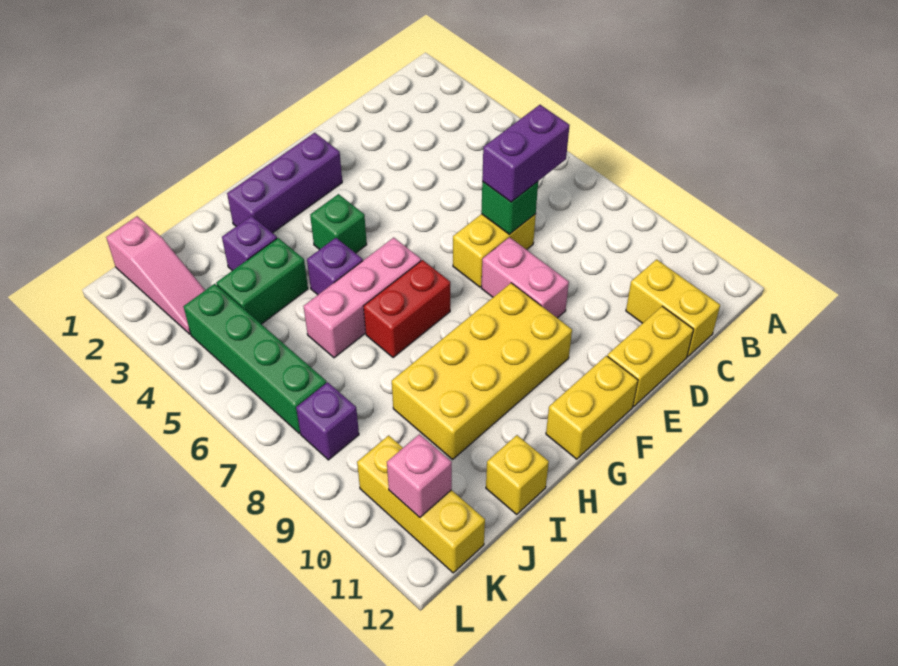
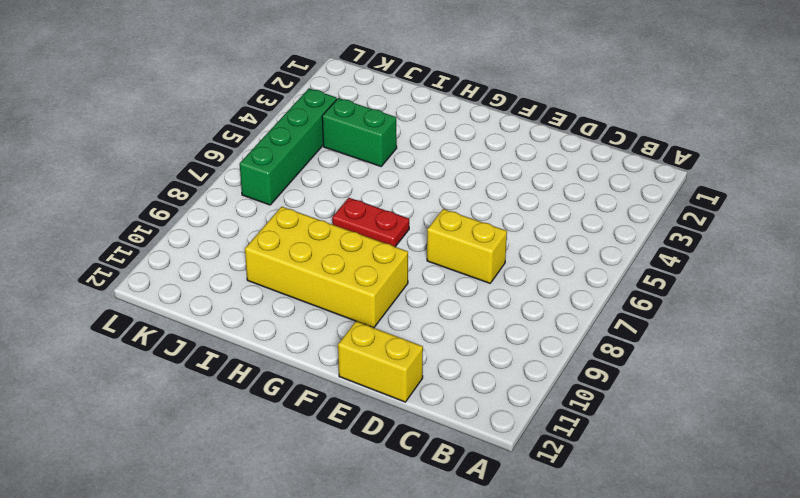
red 1x2 plate [332,198,409,247] -> red 1x2 brick [364,260,450,358]
none -> yellow 1x2 brick [626,259,720,357]
none -> pink 1x2 brick [481,237,569,318]
none -> purple 1x3 brick [227,133,342,233]

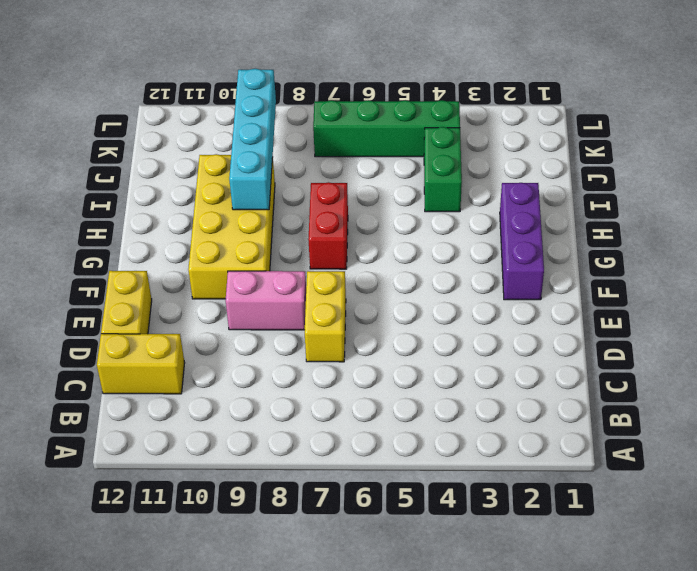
cyan 1x4 brick [229,69,276,210] -> none
none -> yellow 1x2 brick [546,356,638,459]
none -> green 1x1 brick [310,194,367,253]
none -> pink 1x3 brick [304,238,421,358]

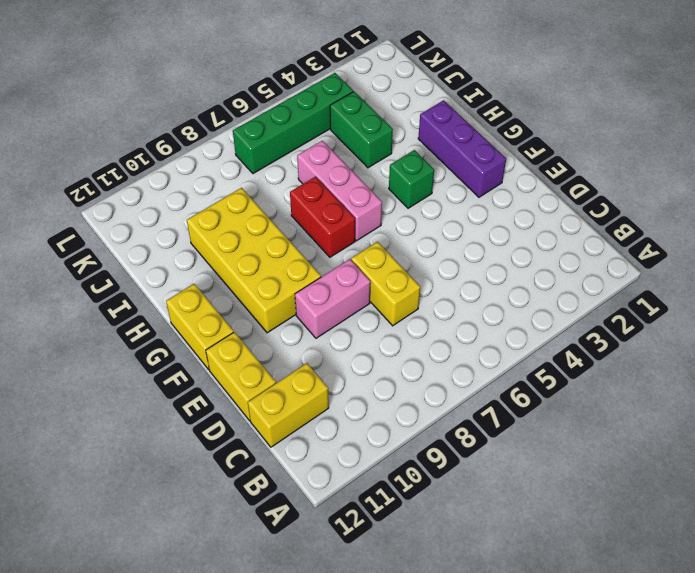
none -> purple 1x1 brick [307,238,363,295]
none -> purple 1x1 brick [222,216,277,271]
none -> yellow 1x1 brick [486,435,549,514]

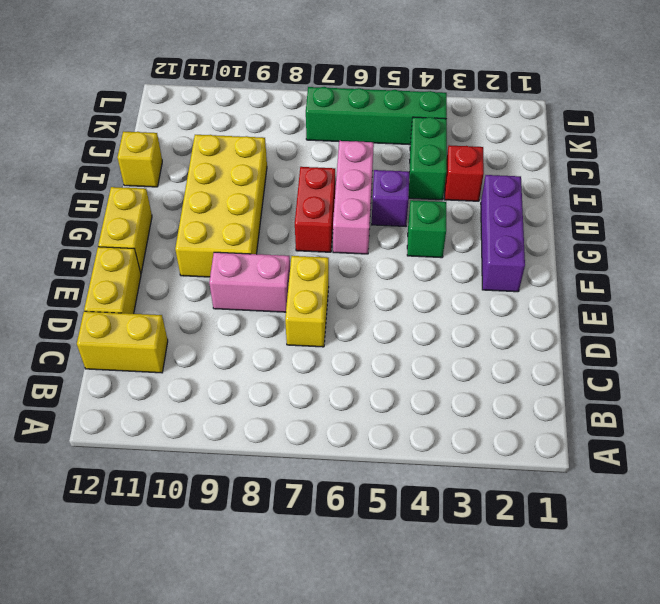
red 1x1 brick [445,145,484,201] -> purple 1x1 brick [222,216,277,271]
none -> pink 1x3 slope [106,216,205,334]
none -> purple 1x1 brick [296,382,359,460]
none -> yellow 1x3 brick [357,435,485,573]

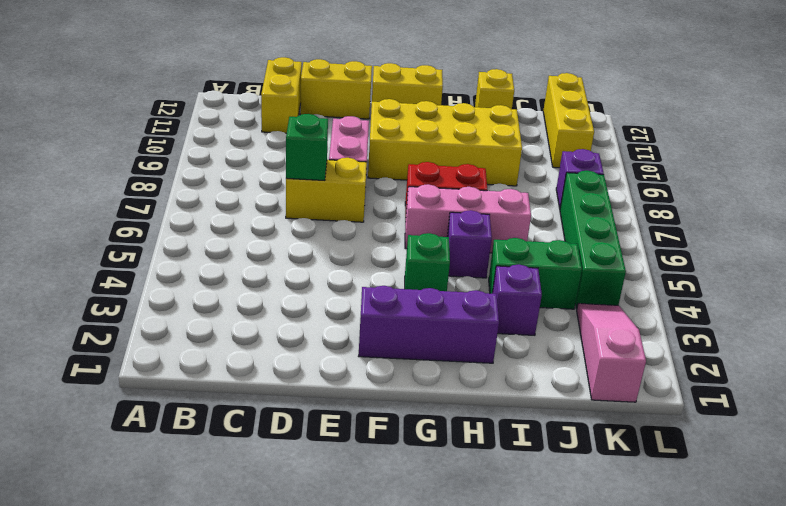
none -> pink 1x1 brick [387,434,452,517]
none -> purple 1x2 brick [482,105,570,202]

